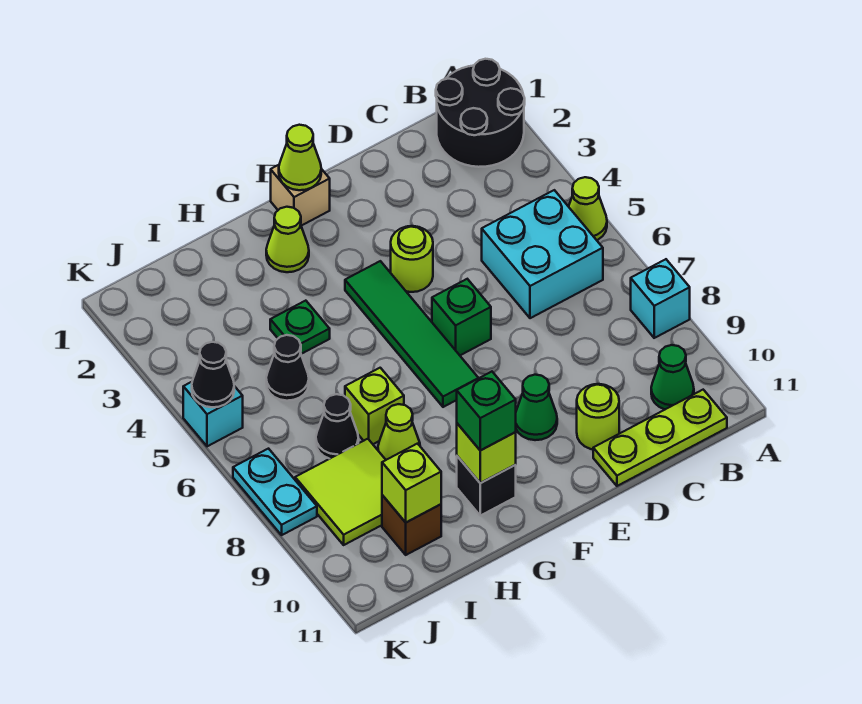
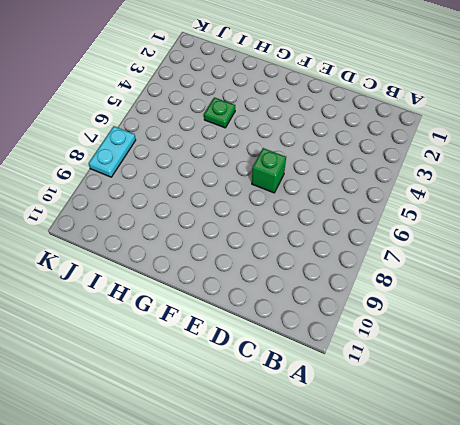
none -> black 2x2 round brick [436,59,525,167]
none -> lime 1x1 cone [569,177,607,240]
none -> cyan 1x1 brick [631,259,690,338]

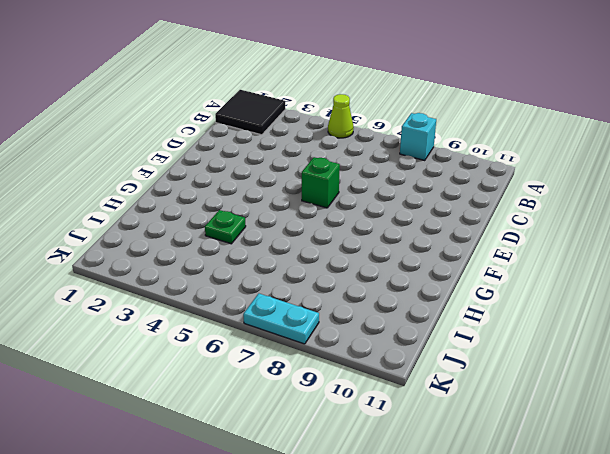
black 2x2 tile [215,90,285,135] -> black 2x2 round brick [436,59,525,167]
none -> cyan 2x2 brick [482,190,603,318]
none -> green 1x1 cone [651,345,694,409]
none -> lime 1x3 plate [593,390,727,486]

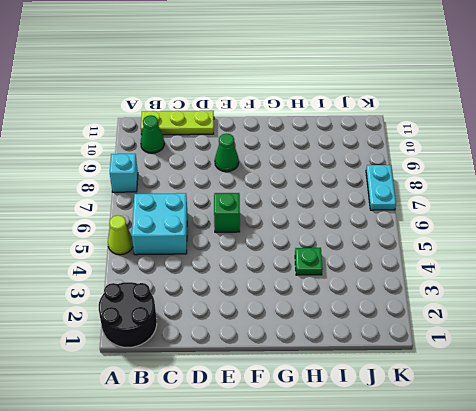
none -> lime 1x1 round brick [577,384,619,449]
none -> lime 1x1 round brick [391,226,433,292]
none -> tan 1x1 brick [271,165,330,226]

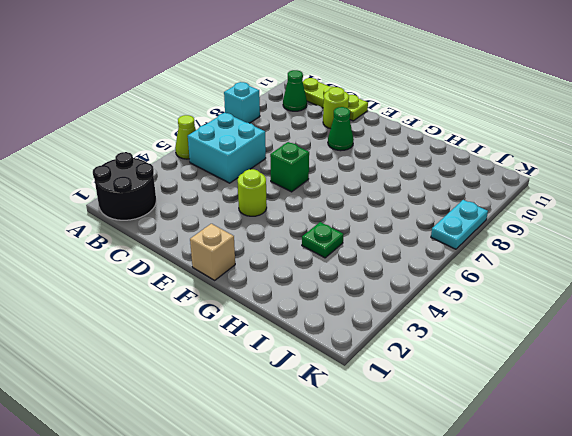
none -> green 1x4 tile [345,261,479,407]
none -> lime 1x1 cone [266,207,309,272]
none -> black 1x1 brick [457,456,516,516]

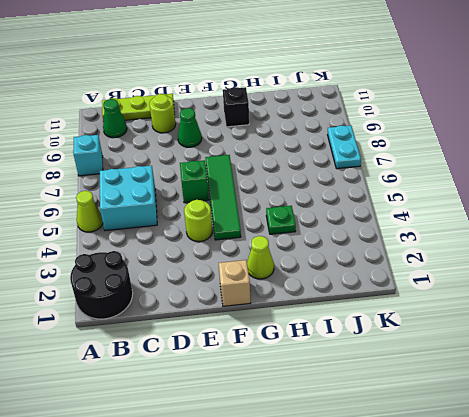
none -> lime 1x1 brick [345,368,404,444]
none -> lime 1x1 cone [378,404,420,460]
none -> black 1x1 cone [266,335,309,401]

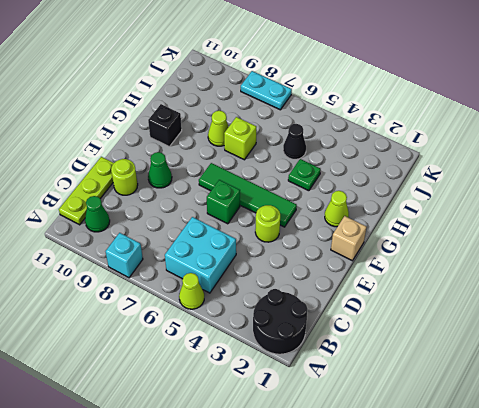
none -> black 1x1 cone [316,394,358,459]
none -> lime 2x2 tile [295,439,385,545]
none -> brown 1x1 brick [382,495,441,555]

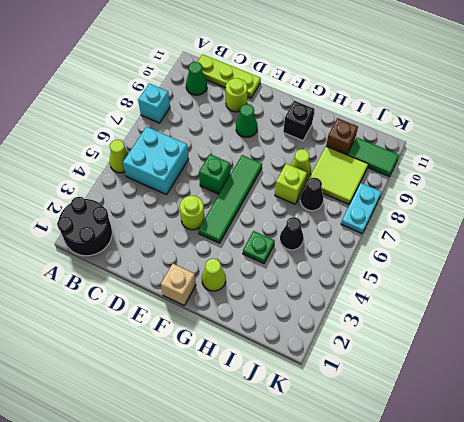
green 1x2 tile [348,138,399,176] -> none
none -> cyan 1x1 brick [183,382,243,446]
none -> lime 1x1 cone [279,125,321,190]
none -> lime 1x1 brick [457,424,516,483]

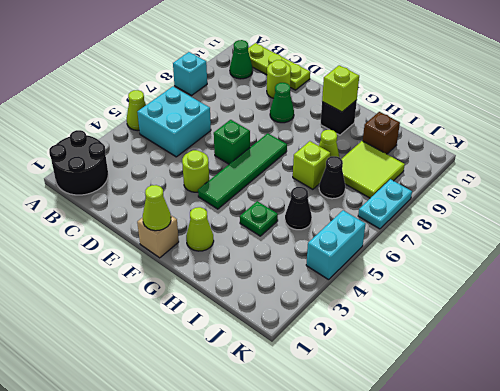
cyan 1x2 brick [306,210,365,280] -> cyan 1x1 brick [183,382,243,446]
none -> lime 1x1 brick [382,444,441,522]
none -> black 1x1 cone [192,342,234,407]
none -> green 1x1 brick [457,372,516,450]

